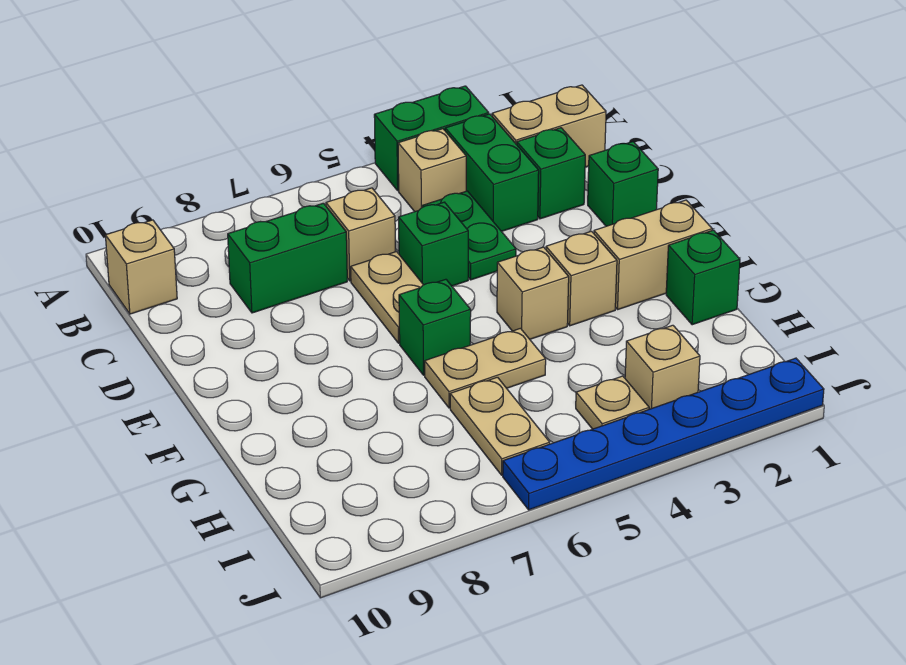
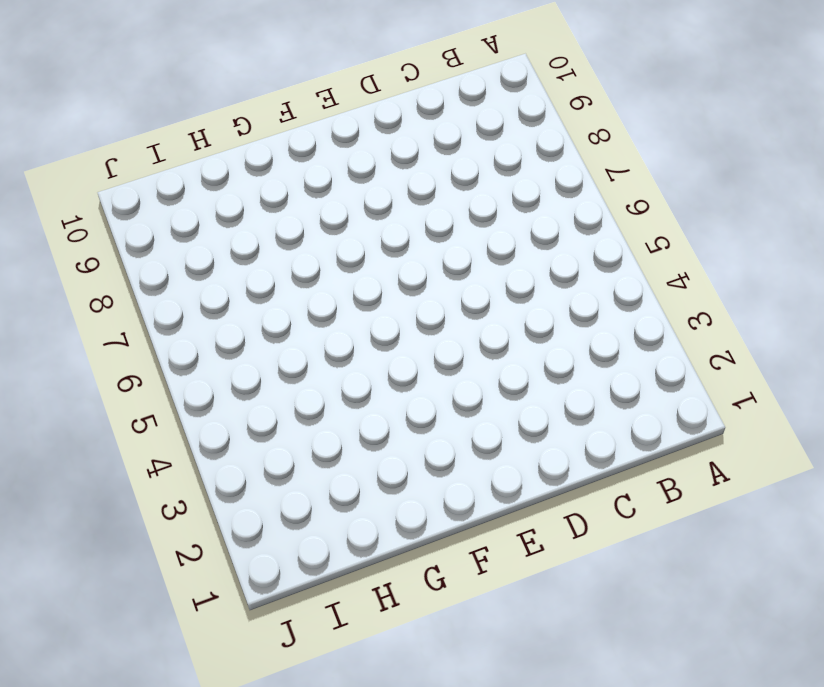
none -> green 1x2 brick [374,86,489,191]
none -> tan 1x2 brick [492,85,606,167]
none -> green 1x2 brick [445,114,539,231]

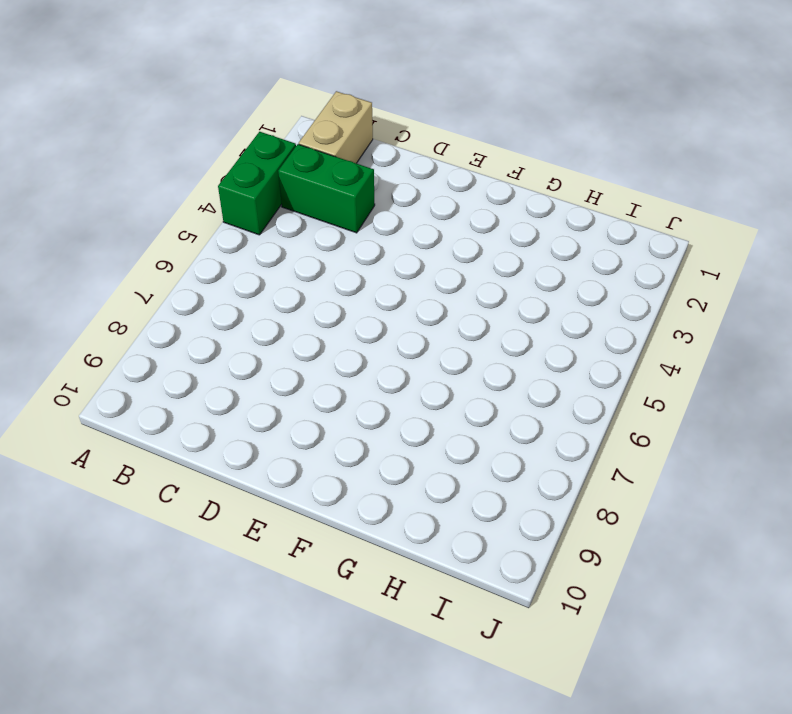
none -> tan 1x1 brick [398,129,466,212]
none -> tan 1x1 brick [105,220,177,314]
none -> green 1x1 brick [517,128,585,219]

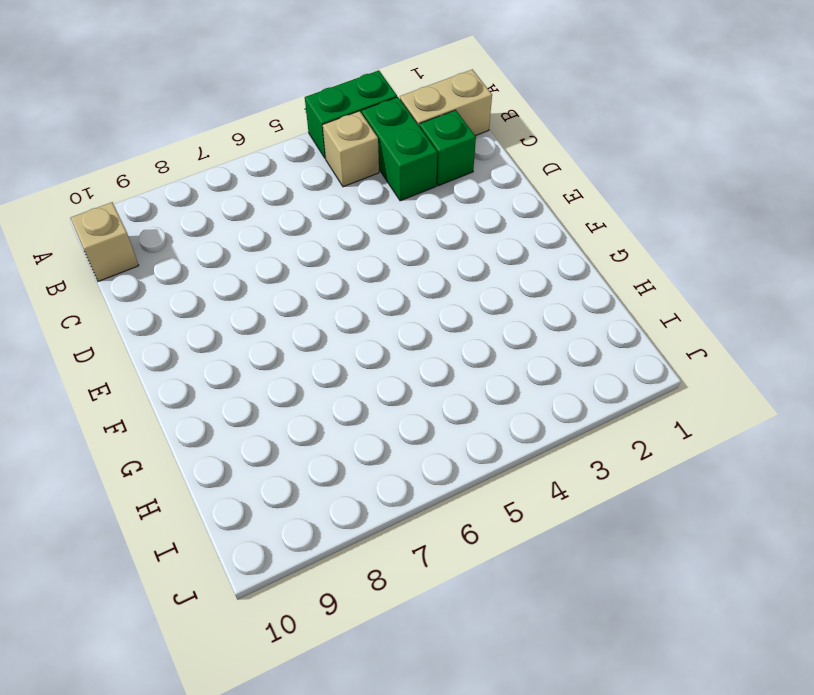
none -> green 1x2 plate [422,191,516,280]
none -> tan 1x1 brick [326,188,396,281]
none -> green 1x2 brick [228,203,347,313]

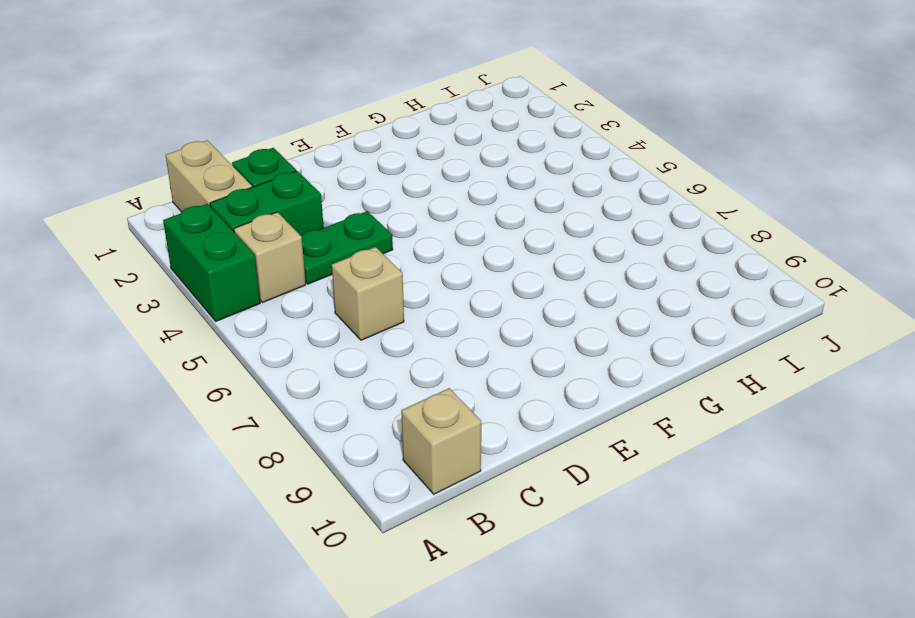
none -> green 1x2 brick [228,203,347,313]
none -> green 1x1 brick [588,142,658,226]
none -> green 1x1 brick [399,202,468,286]

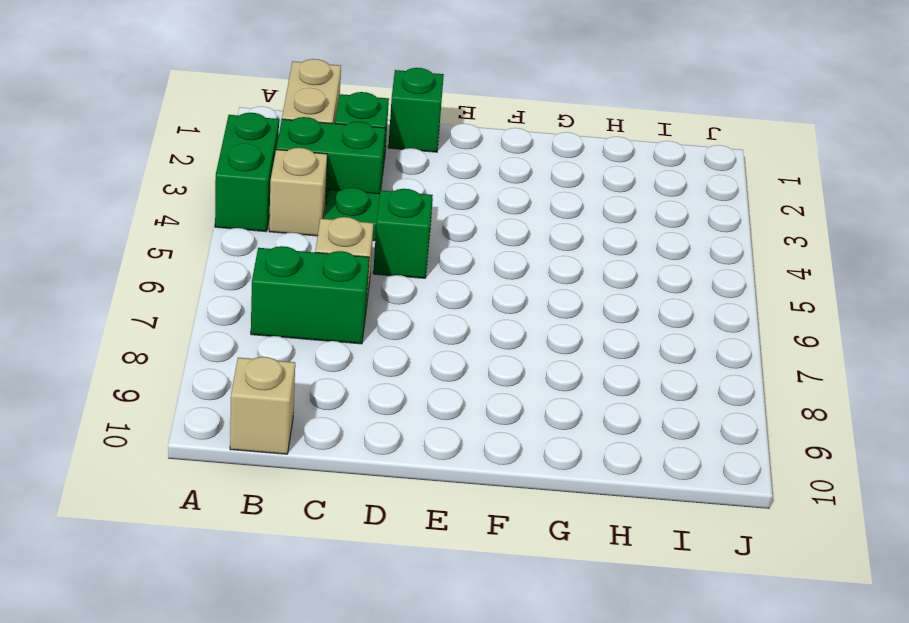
green 1x2 brick [251,246,369,344] -> green 1x2 brick turned to [228,203,347,313]
none -> tan 1x2 plate [351,252,423,343]
none -> tan 1x2 brick [594,200,712,309]
none -> tan 1x1 brick [546,231,617,326]

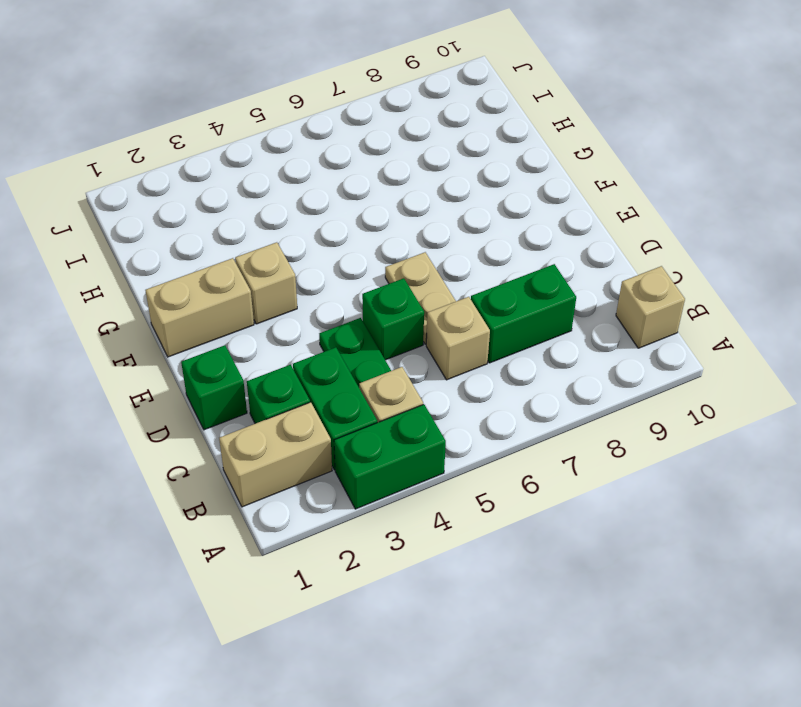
none -> tan 1x1 brick [497,247,569,339]
none -> green 1x1 brick [399,279,471,375]
none -> green 1x1 brick [666,230,740,325]

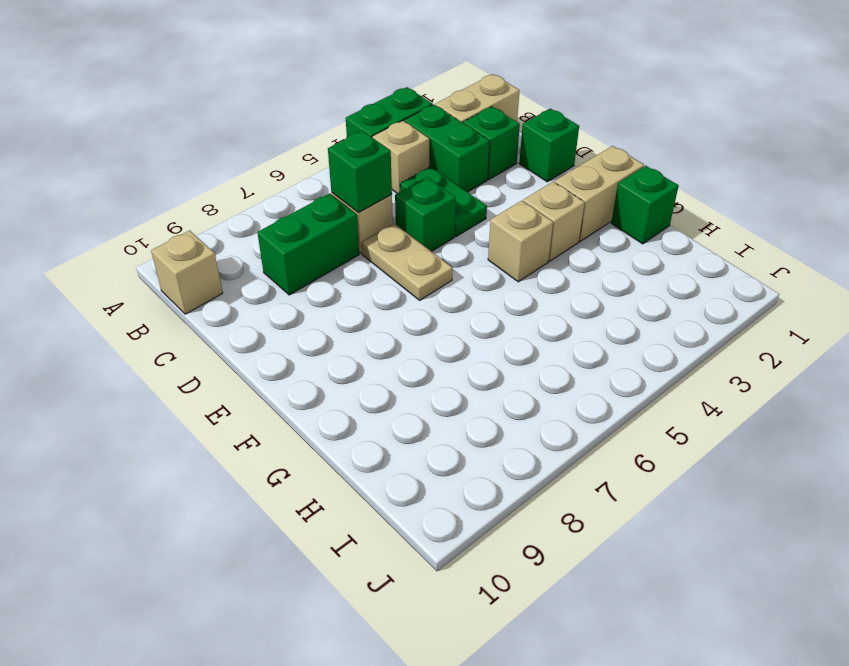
green 1x1 brick [328,131,392,213] -> green 1x1 brick moved to [399,279,471,375]
none -> tan 1x2 plate [425,328,546,408]
none -> tan 1x2 plate [450,377,550,475]
none -> tan 1x1 brick [625,325,700,409]

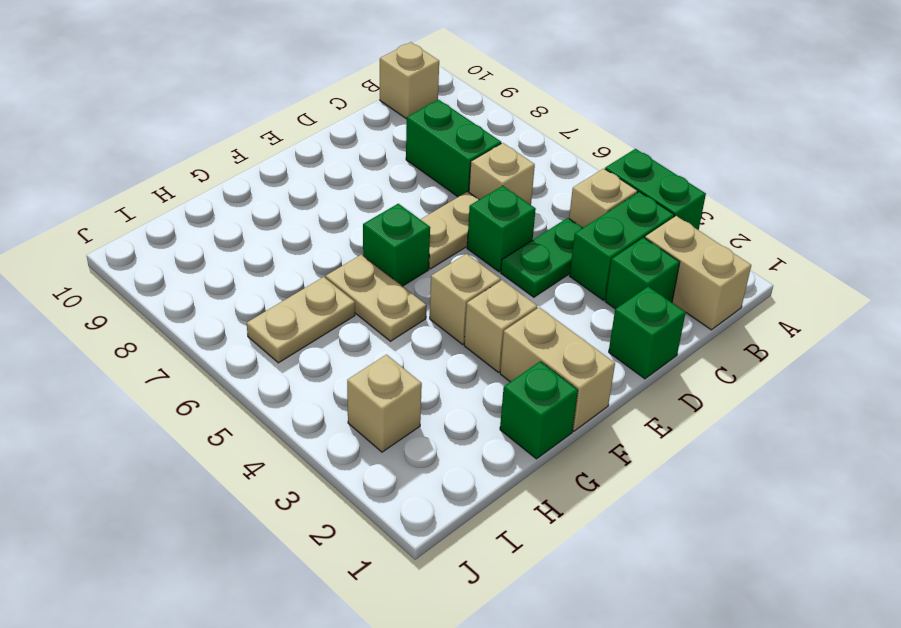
none -> tan 1x1 plate [576,376,649,429]
none -> blue 1x6 plate [503,358,824,510]

